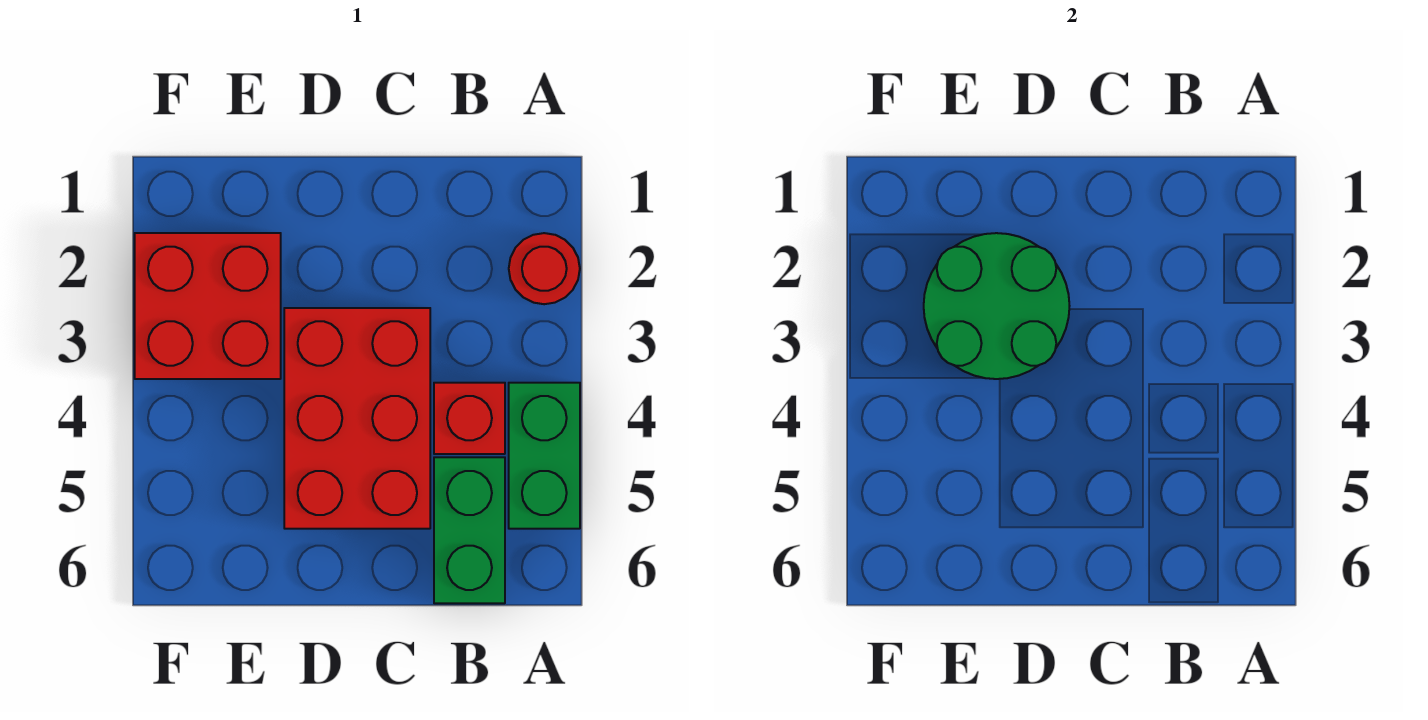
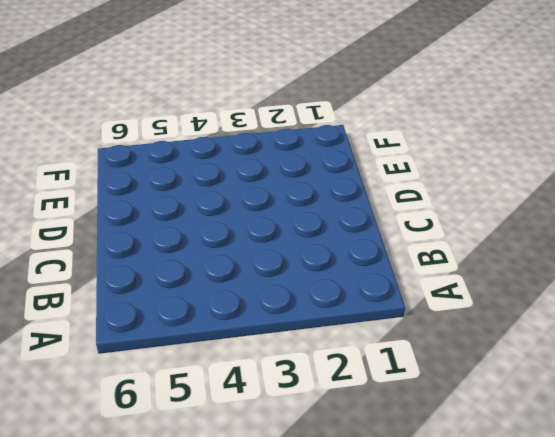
none -> red 1x1 round brick [509,233,580,304]
none -> green 1x2 brick [509,383,580,529]

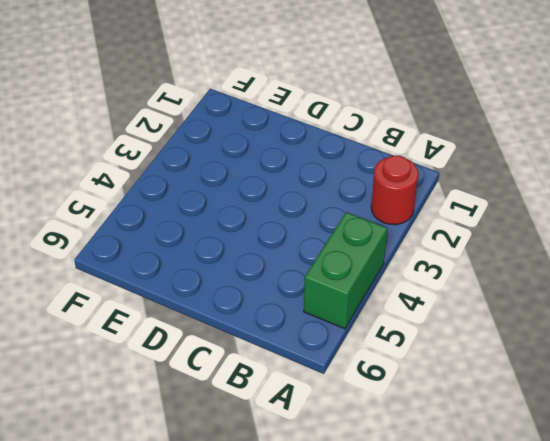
none -> red 1x1 brick [434,383,505,454]
none -> green 1x2 brick [434,457,505,603]

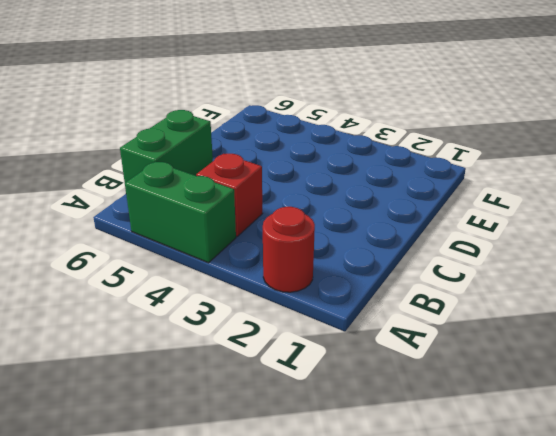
green 1x2 brick [120,110,213,183] -> green 1x2 brick turned to [434,457,505,603]
none -> red 2x3 brick [284,308,430,529]
none -> red 2x2 brick [135,233,281,379]

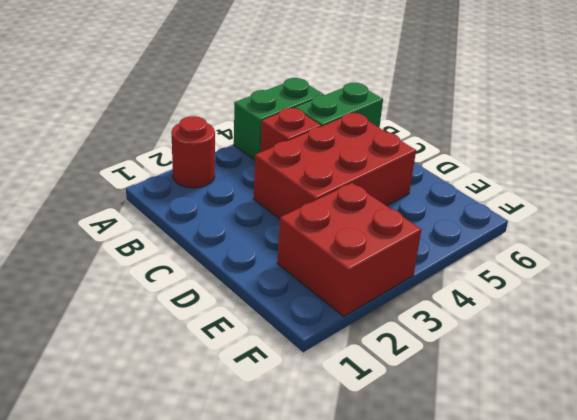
none -> green 2x2 round brick [924,233,1069,379]

